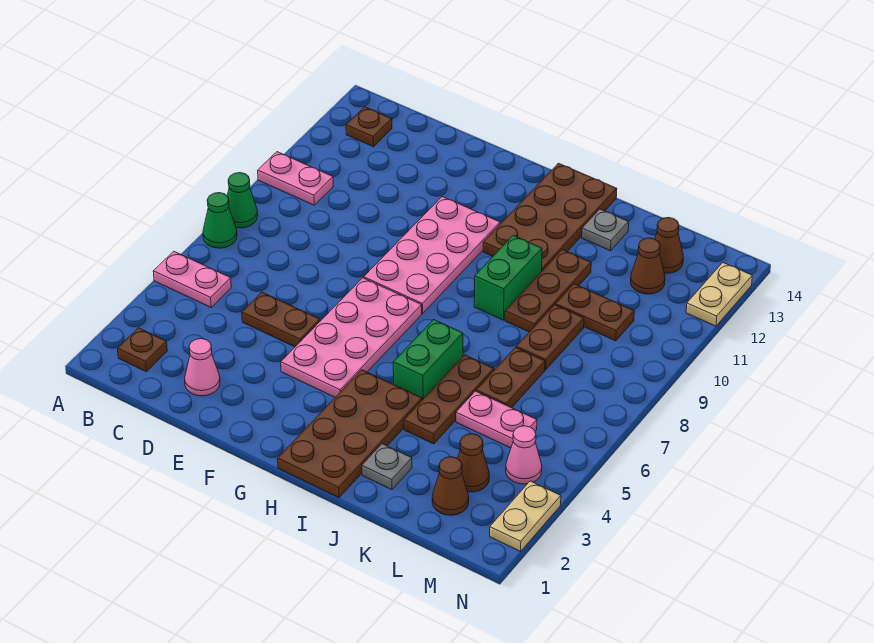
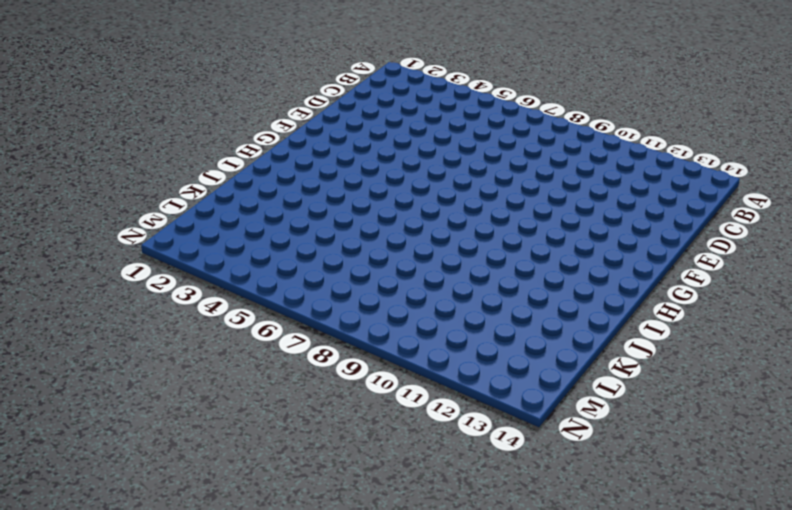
none -> pink 1x2 plate [153,251,231,307]
none -> green 1x1 cone [203,193,237,248]
none -> green 1x1 cone [227,173,258,228]

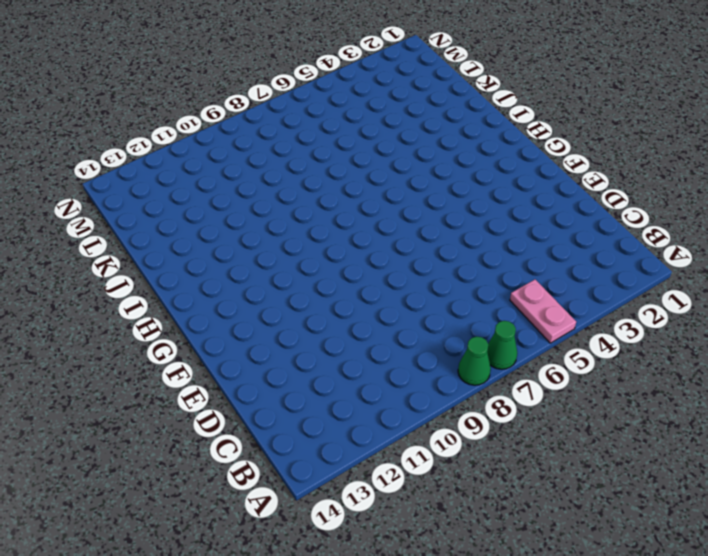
none -> pink 1x2 plate [258,152,333,205]
none -> brown 1x1 plate [118,328,167,372]
none -> brown 1x1 plate [346,107,392,147]

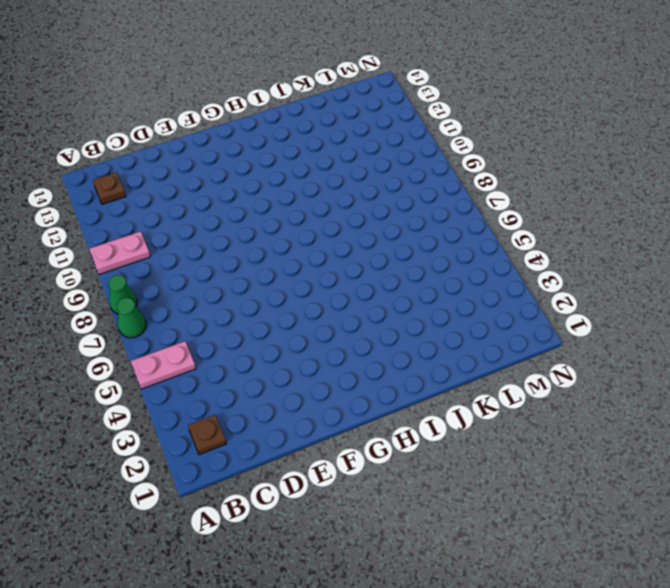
none -> pink 1x1 cone [185,339,220,396]
none -> brown 1x2 plate [242,292,320,347]
none -> pink 2x4 plate [281,278,422,397]

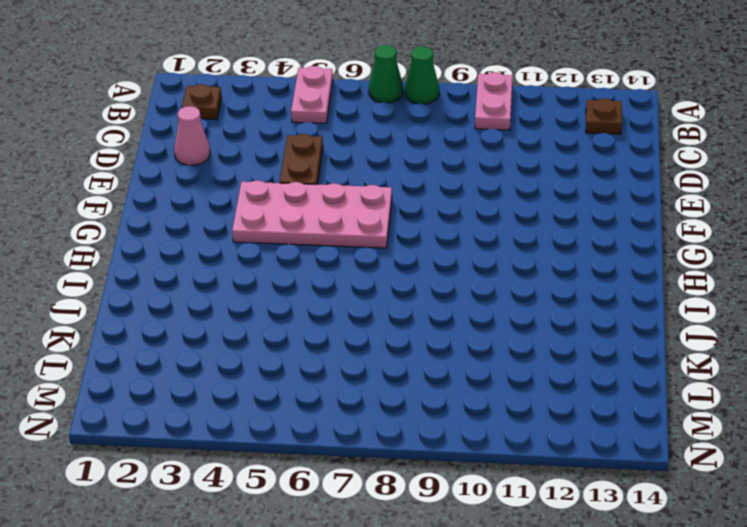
none -> pink 2x4 plate [364,197,500,314]
none -> brown 2x4 plate [278,370,422,498]
none -> brown 2x4 plate [483,163,617,271]

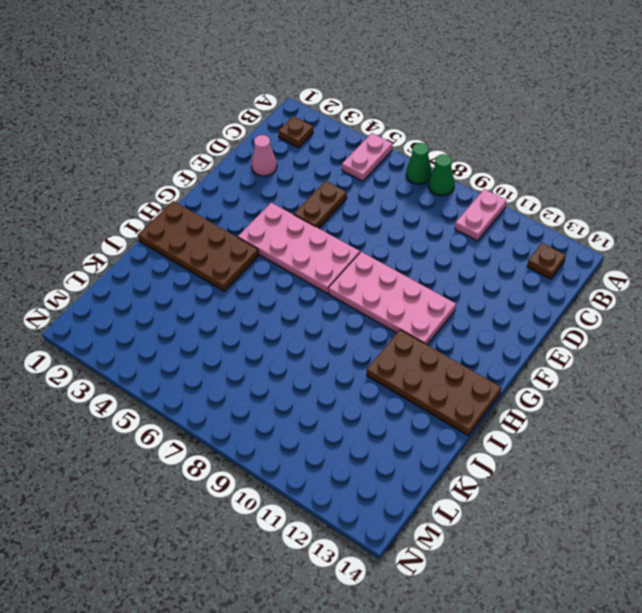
none -> green 1x2 brick [393,320,463,400]
none -> green 1x2 brick [474,236,542,320]
none -> grey 1x1 plate [362,444,412,490]

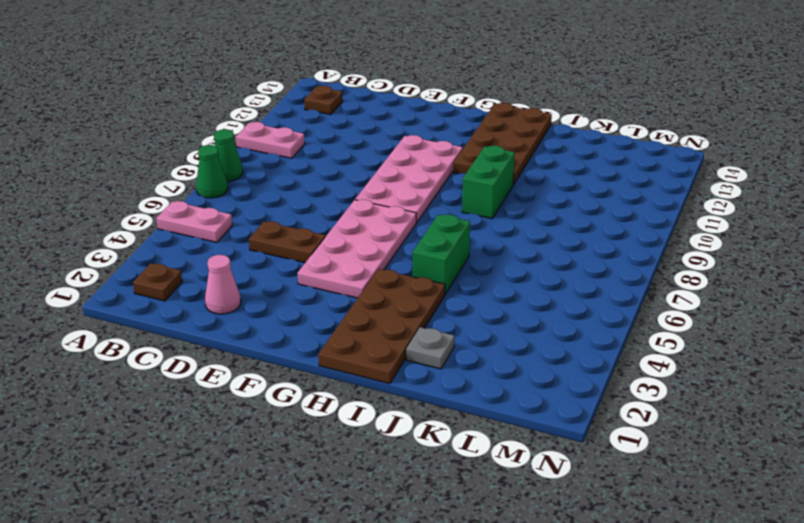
none -> brown 1x3 plate [404,355,494,444]
none -> brown 1x3 plate [505,250,591,332]
none -> grey 1x1 plate [582,209,629,251]

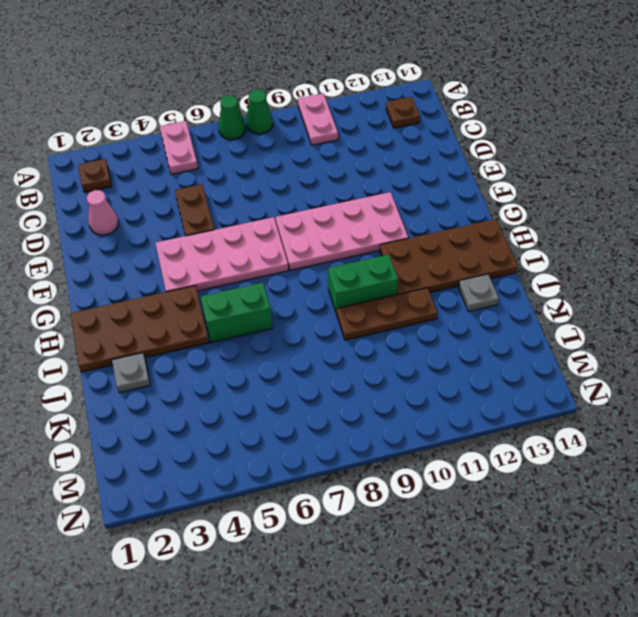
none -> brown 1x3 plate [404,355,494,444]
none -> pink 1x2 plate [456,391,537,448]
none -> brown 1x2 plate [476,348,545,408]

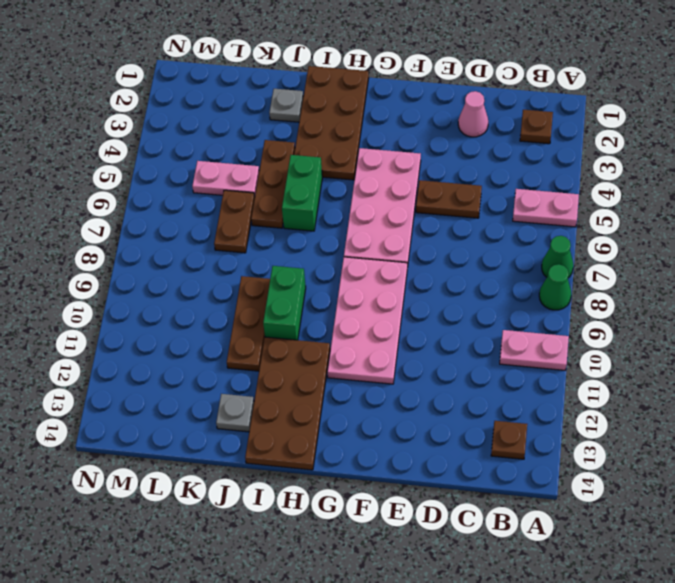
none -> brown 1x2 plate [516,305,584,370]
none -> brown 1x2 plate [555,284,634,341]
none -> brown 1x1 cone [432,457,469,515]

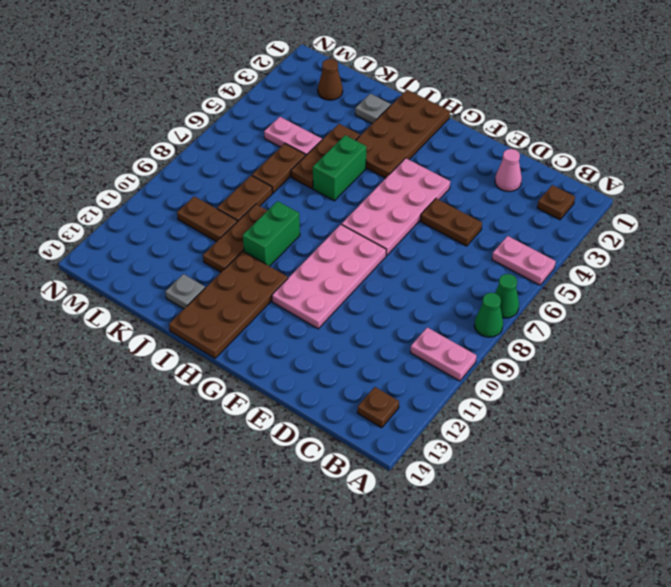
none -> brown 1x1 cone [458,434,489,492]
none -> brown 1x1 cone [631,238,665,294]
none -> brown 1x1 cone [655,217,683,273]

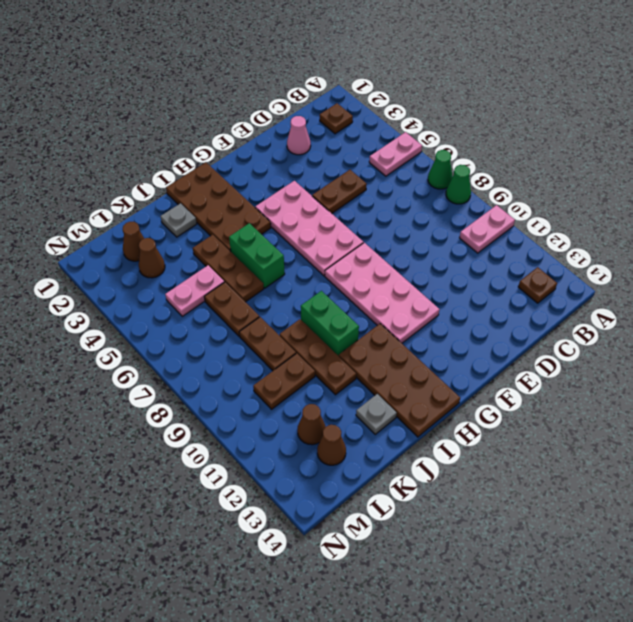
none -> pink 1x1 cone [506,426,542,484]
none -> tan 1x2 plate [490,481,561,551]
none -> tan 1x2 plate [686,263,752,326]

